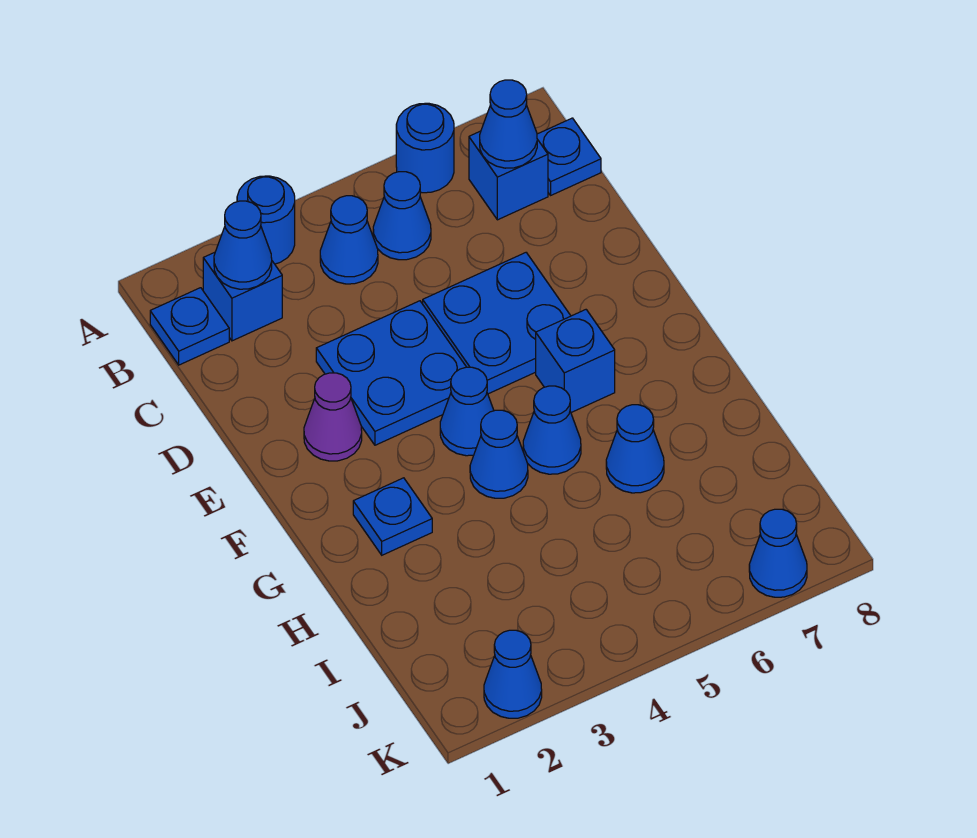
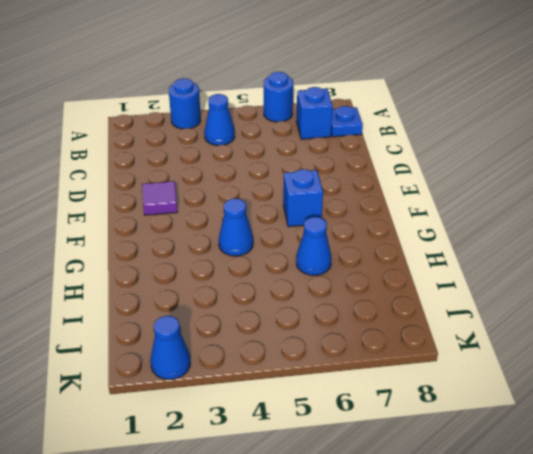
purple 1x1 tile [142,181,178,215] -> purple 1x1 cone [304,373,362,461]
none -> blue 1x1 plate [150,288,229,365]
none -> blue 1x1 brick [203,252,282,341]
none -> blue 1x1 cone [373,172,431,260]

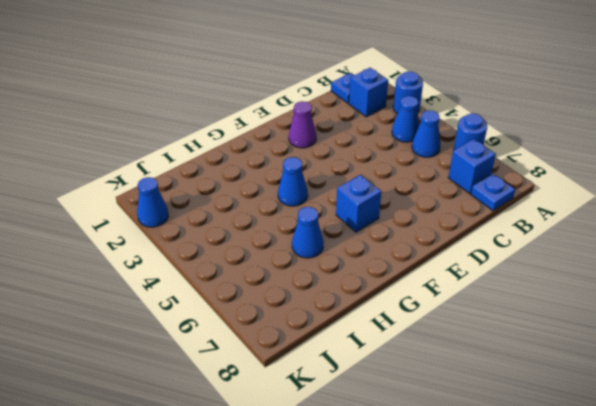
none -> blue 2x2 plate [316,301,466,445]
none -> blue 2x2 plate [423,253,571,394]
none -> blue 1x1 cone [440,367,494,456]

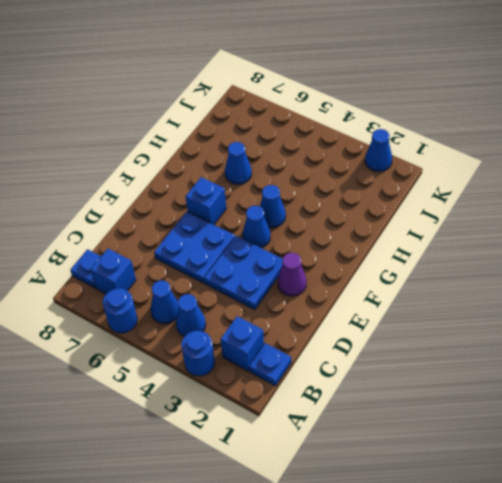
none -> blue 1x1 plate [353,478,432,555]
none -> blue 1x1 cone [523,386,581,474]
none -> blue 1x1 cone [749,509,807,597]

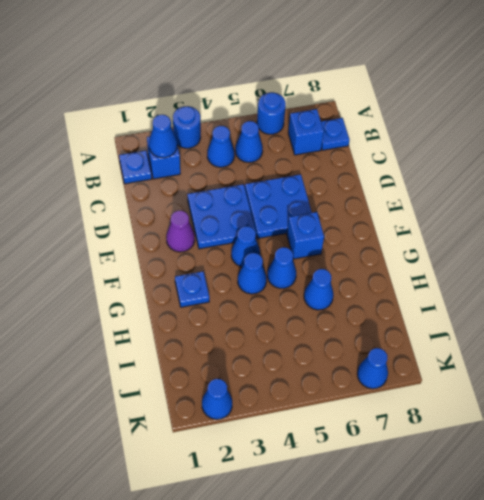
none -> blue 1x1 cone [480,80,537,168]

